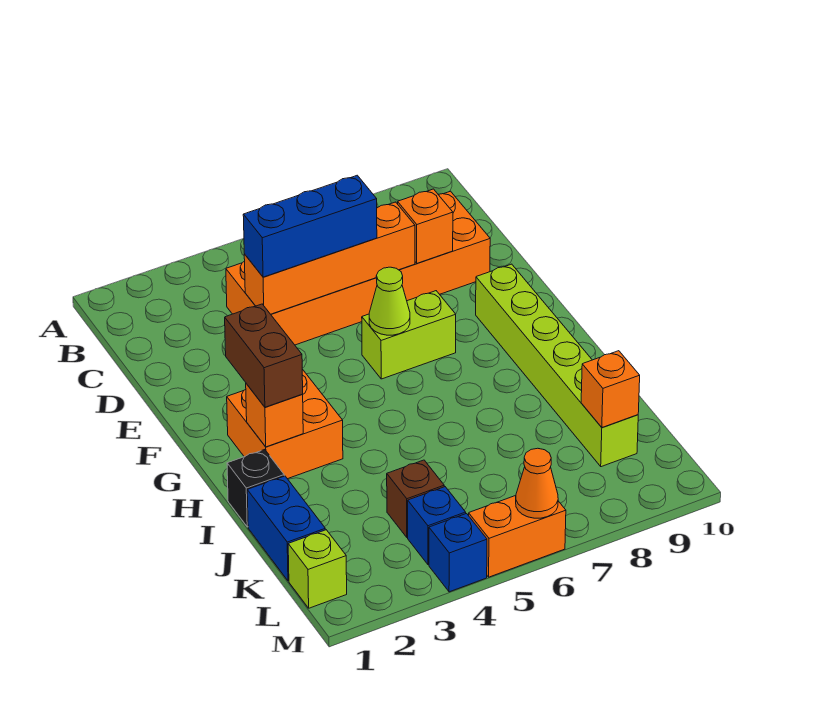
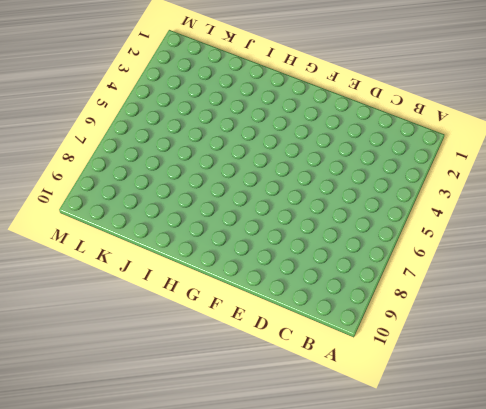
none -> orange 2x6 brick [226,191,490,345]
none -> lime 1x2 brick [362,291,456,379]
none -> lime 1x6 brick [476,264,638,467]

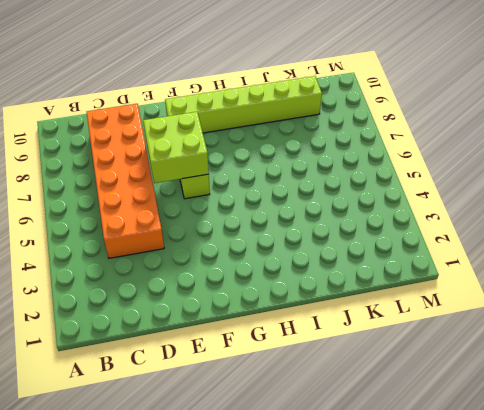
lime 2x2 brick [143,112,209,183] -> lime 1x1 cone [369,267,410,335]
none -> orange 2x2 brick [227,370,343,479]
none -> black 1x1 brick [227,450,284,527]
none -> blue 1x2 brick [247,476,325,581]

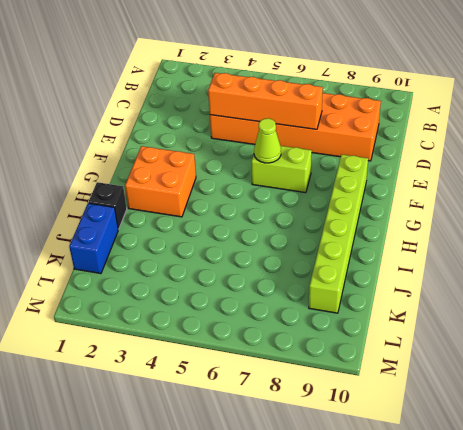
none -> brown 1x1 brick [387,460,444,537]
none -> lime 1x1 brick [288,530,347,608]
none -> blue 1x1 brick [408,487,466,564]

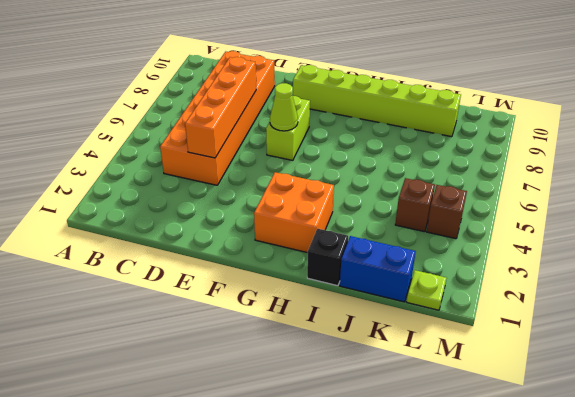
lime 1x1 plate [407,270,447,310] -> lime 1x1 brick [288,530,347,608]
brown 1x1 brick [426,185,467,239] -> blue 1x1 brick [408,487,466,564]
none -> blue 1x1 brick [429,514,487,592]
none -> orange 1x2 brick [469,496,566,577]
none -> orange 1x1 brick [398,189,453,263]

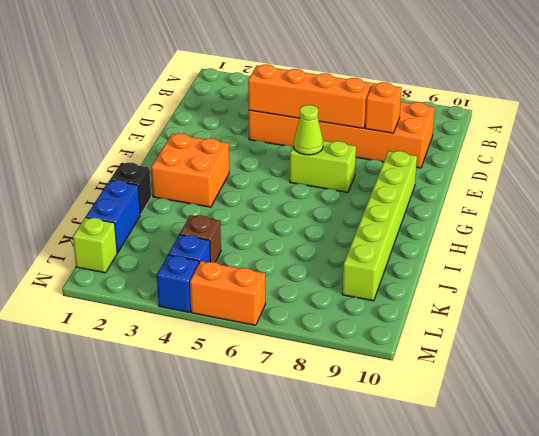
none -> orange 1x1 brick [246,384,303,447]
none -> orange 1x1 brick [581,351,640,427]
none -> orange 1x1 cone [516,448,558,518]

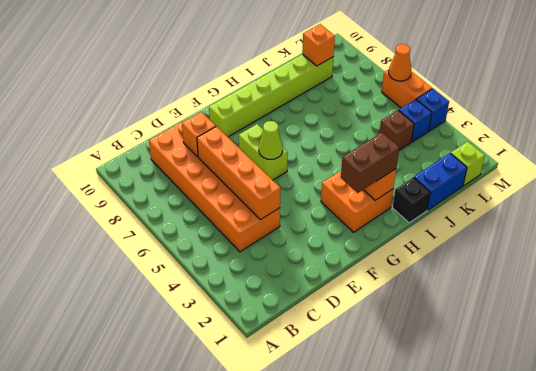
none -> blue 1x3 brick [243,175,377,277]

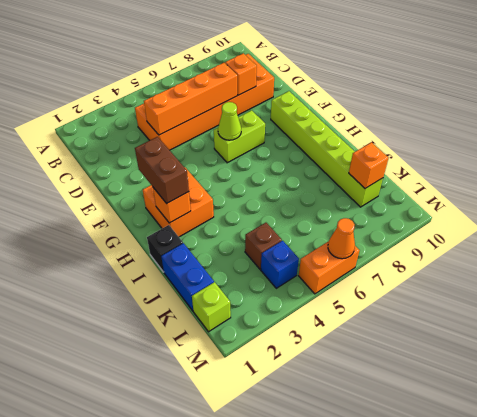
none -> blue 1x1 brick [429,514,487,592]
none -> blue 1x3 brick [243,175,377,277]

